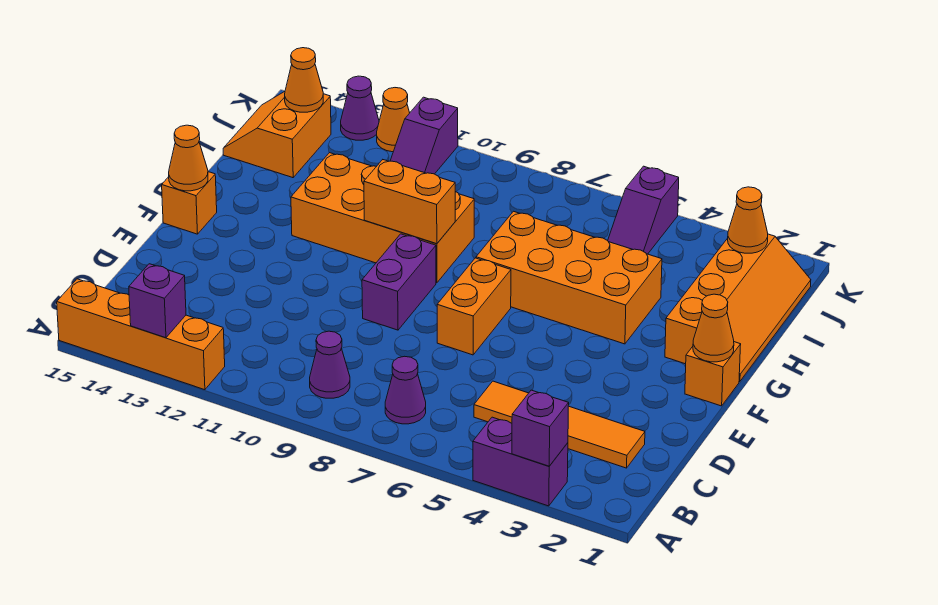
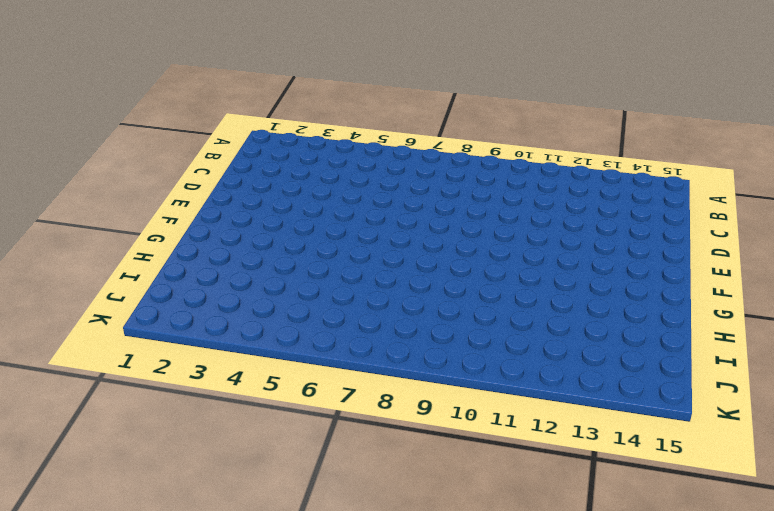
none -> purple 1x2 brick [473,417,568,506]
none -> orange 1x4 brick [57,279,225,390]
none -> purple 1x1 cone [385,356,426,424]

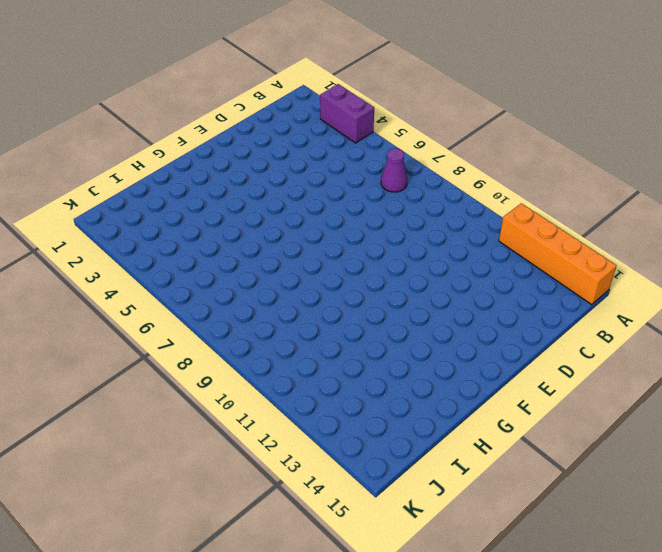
none -> purple 1x1 cone [310,331,350,398]
none -> orange 1x4 tile [474,381,645,468]
none -> orange 1x2 brick [437,258,511,355]

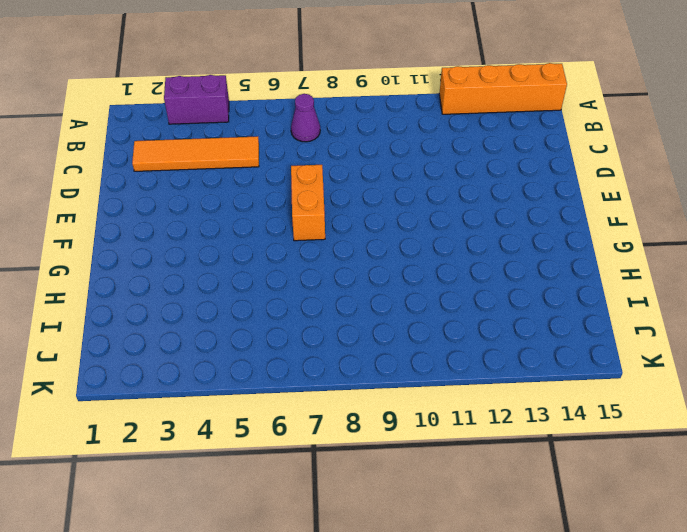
none -> purple 1x1 cone [310,331,350,398]
none -> purple 1x2 brick [362,234,436,330]
none -> orange 1x1 brick [685,342,741,406]

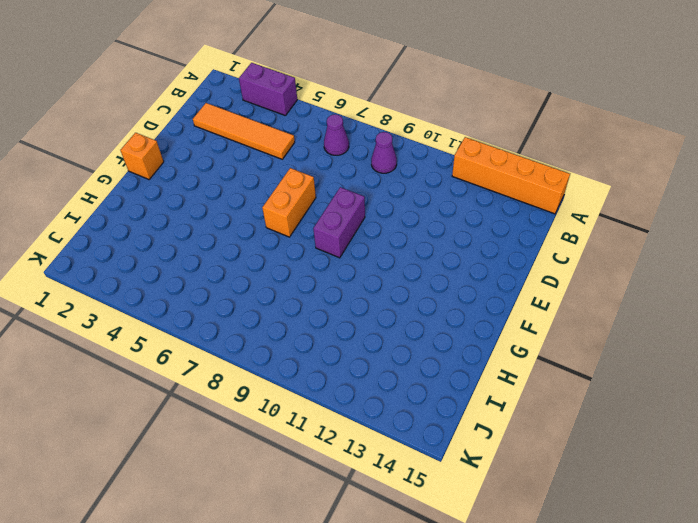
none -> orange 1x1 brick [162,172,217,234]
none -> orange 2x4 slope [665,234,811,381]
none -> orange 2x4 brick [476,211,662,344]

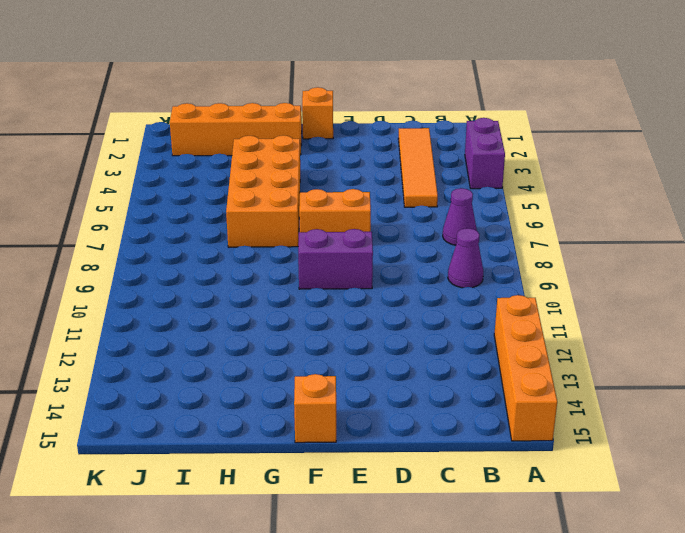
none -> orange 2x4 brick [291,153,474,283]
none -> orange 2x2 slope [223,92,331,178]
none -> purple 1x2 slope [608,166,679,254]

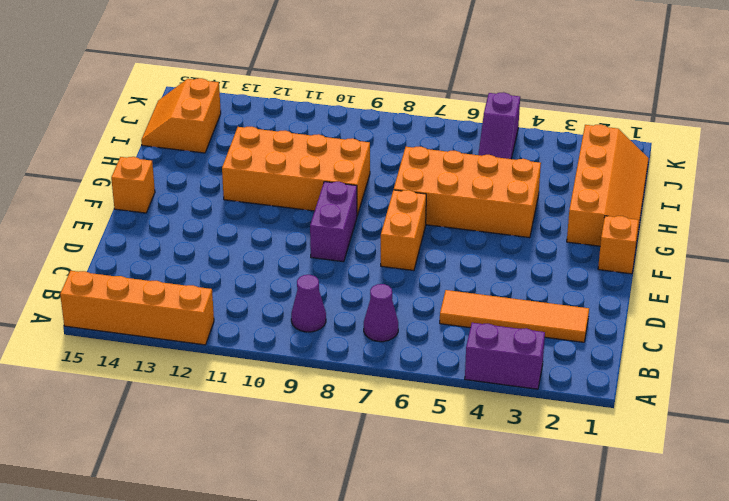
none -> purple 1x2 slope [390,97,458,174]
none -> orange 1x1 cone [377,88,409,152]
none -> purple 1x1 cone [341,76,379,140]

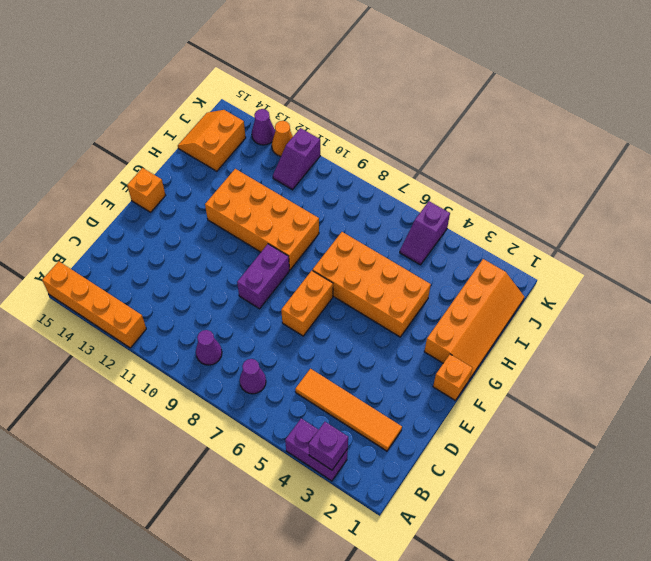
none -> purple 1x1 brick [129,264,186,338]
none -> orange 1x1 cone [693,294,734,362]
none -> orange 1x1 cone [169,125,208,191]

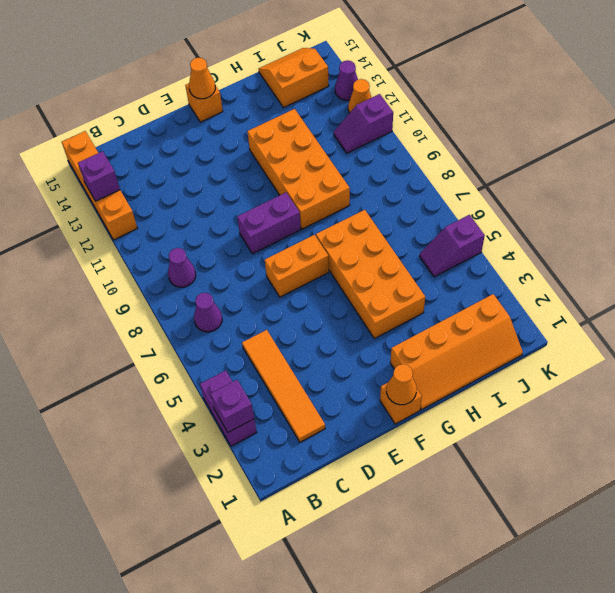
none -> orange 1x2 brick [364,160,455,244]
none -> orange 1x1 cone [728,187,768,253]
none -> orange 1x1 cone [285,48,323,112]

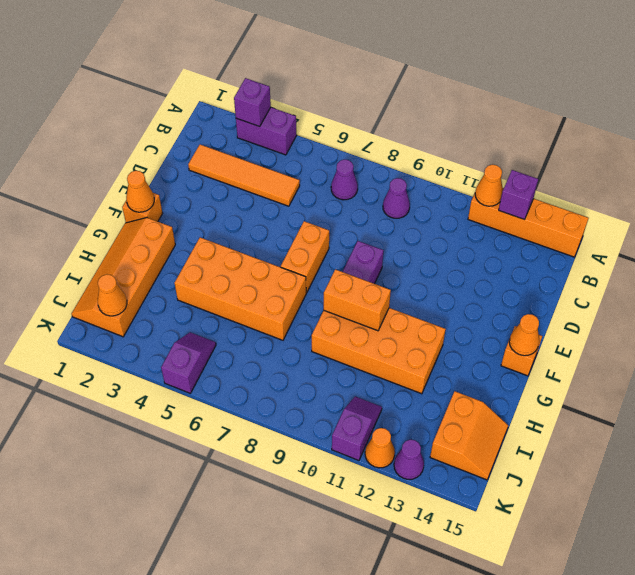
orange 1x1 cone [475,165,503,206] -> orange 1x1 cone moved to [285,48,323,112]

